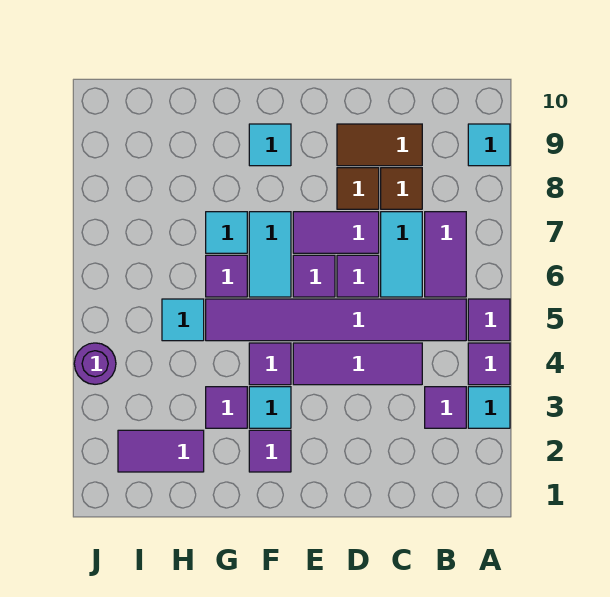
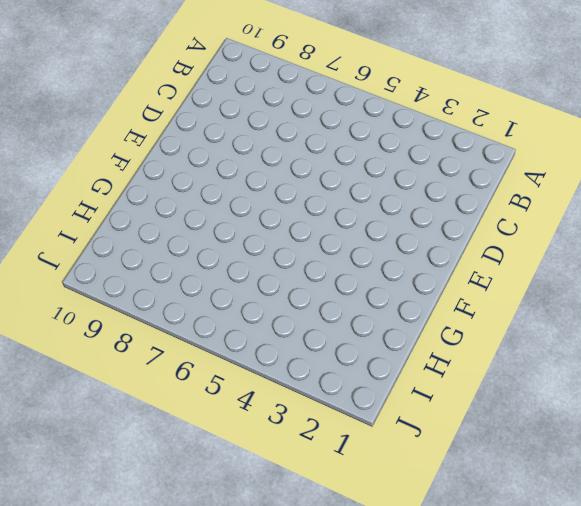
none -> cyan 1x1 tile [468,387,510,428]
none -> purple 1x1 tile [468,343,510,385]
none -> purple 1x1 tile [468,299,510,341]

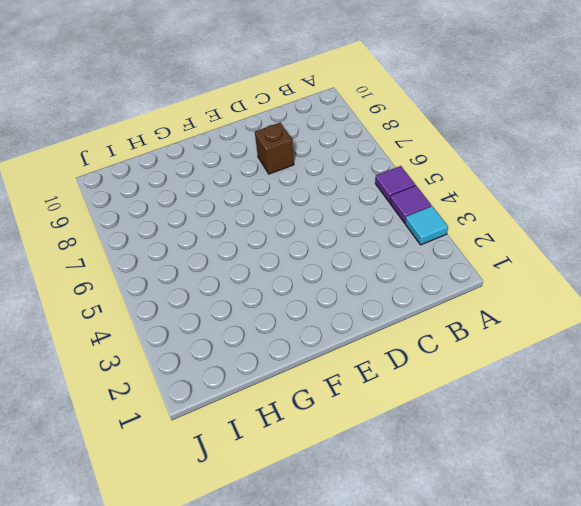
brown 1x1 brick [255,123,294,174] -> brown 1x1 tile [337,168,379,209]
none -> cyan 1x1 tile [468,124,510,166]
none -> purple 1x1 tile [425,387,466,428]
none -> purple 1x6 tile [206,299,466,341]

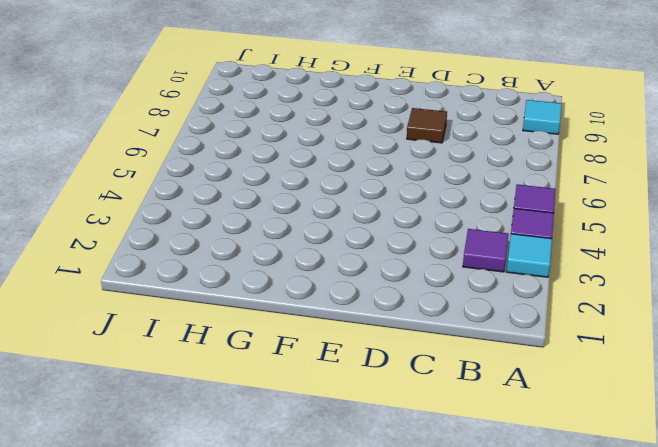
none -> purple 1x6 tile [206,299,466,341]
none -> purple 1x2 tile [425,212,466,297]
none -> purple 1x3 tile [293,343,422,385]

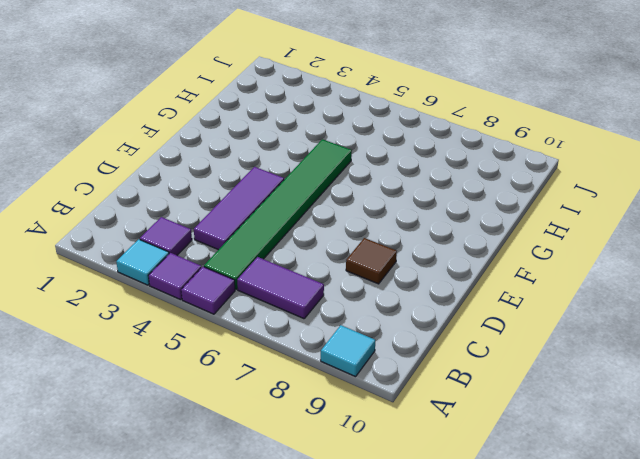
green 1x6 tile [204,139,352,289] -> purple 1x6 tile [206,299,466,341]
none -> cyan 1x2 tile [381,212,422,297]
none -> brown 1x1 tile [381,168,422,209]
none -> brown 1x2 tile [337,124,422,166]

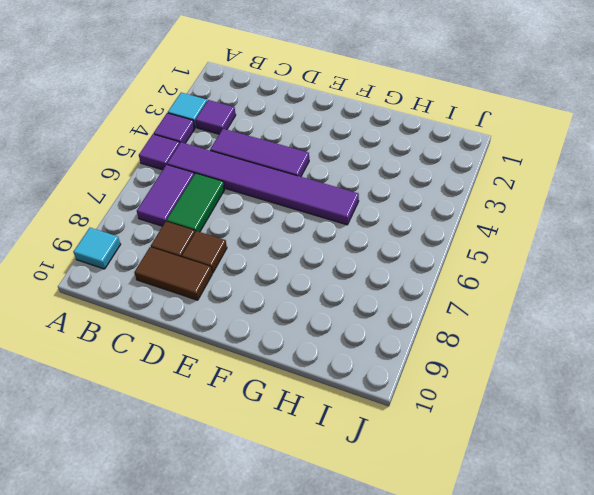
green 1x2 tile [167,173,225,232] -> cyan 1x2 tile [381,212,422,297]
none -> purple 1x1 tile [337,255,379,297]
none -> purple 1x2 tile [293,212,379,253]
none -> purple 1x1 tile [293,255,335,297]

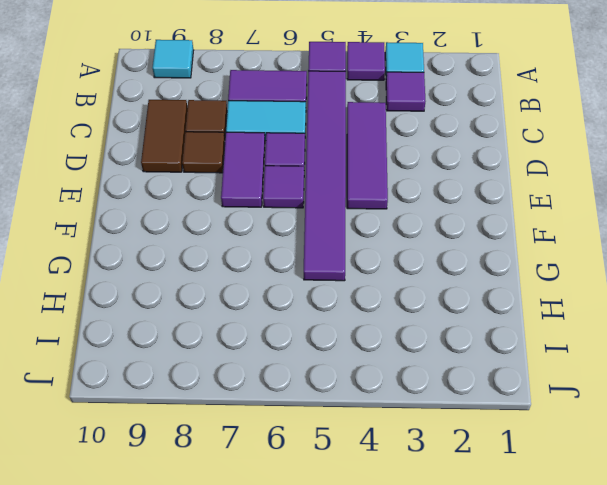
none -> purple 1x1 tile [249,430,291,472]
none -> cyan 1x1 tile [249,387,291,428]
none -> purple 1x1 tile [249,343,291,385]

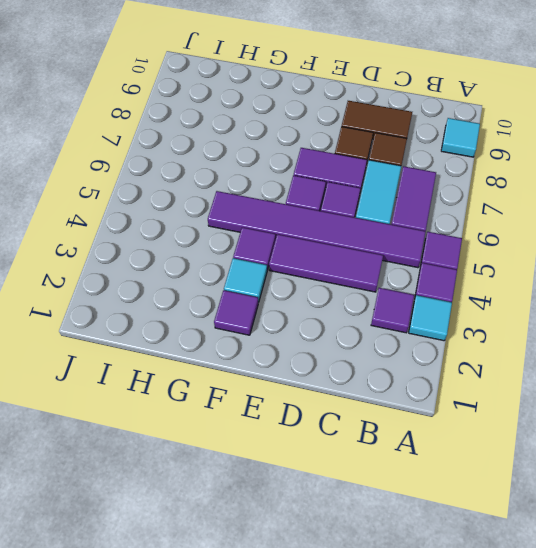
none -> cyan 1x2 tile [249,212,291,297]
none -> cyan 1x1 tile [249,124,291,166]
none -> purple 1x1 tile [206,387,247,428]

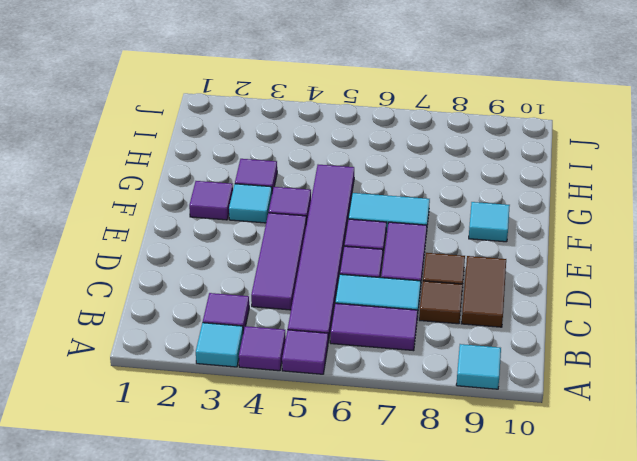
none -> purple 1x1 tile [206,255,247,297]
none -> cyan 1x1 tile [206,212,247,253]
none -> purple 1x2 tile [118,430,204,472]

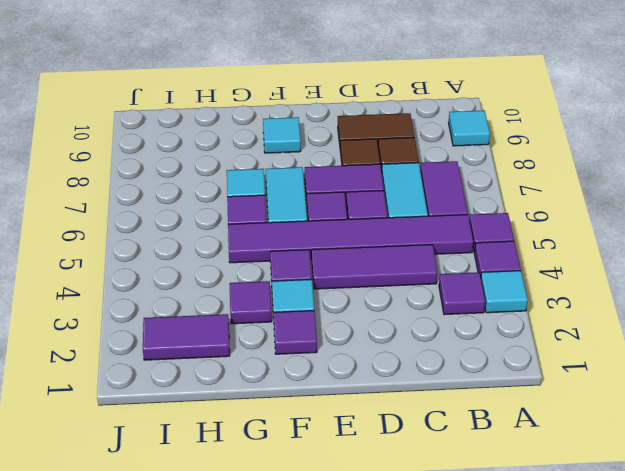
none -> cyan 1x1 tile [162,299,204,341]
none -> purple 1x1 round brick [74,343,116,384]

